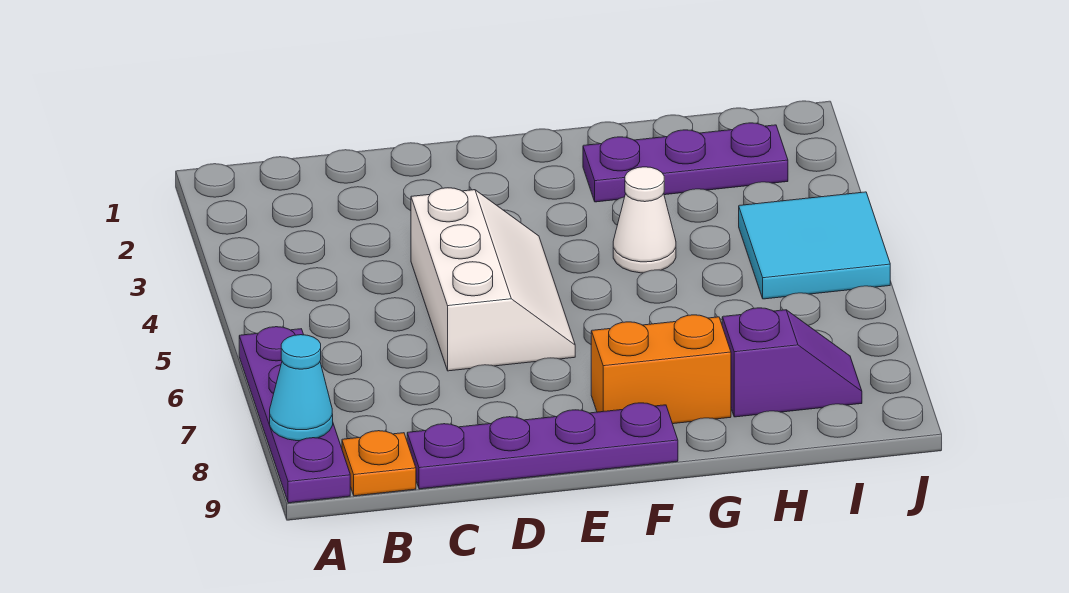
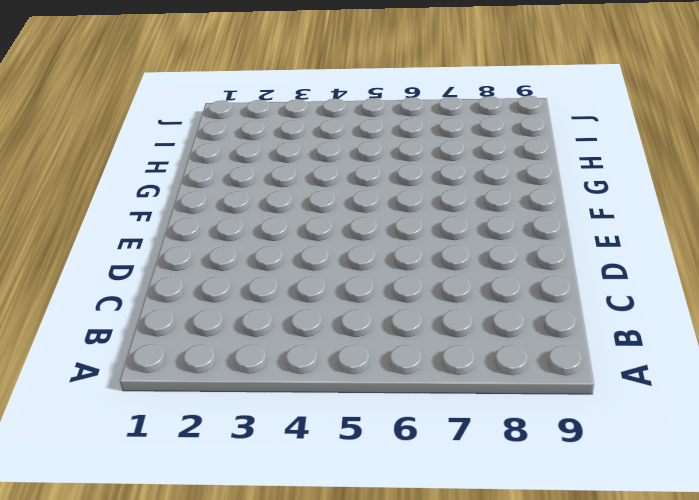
none -> purple 1x4 plate [239,327,350,503]
none -> orange 1x1 plate [342,431,416,496]

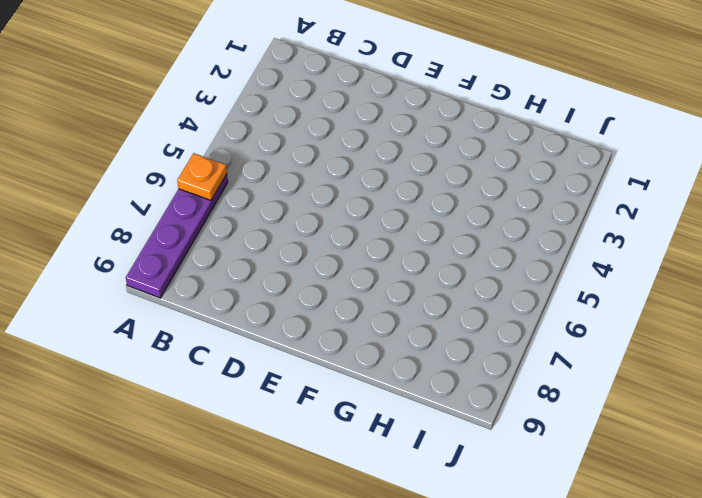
orange 1x1 plate [177,153,227,200] -> orange 1x1 plate moved to [342,431,416,496]
none -> purple 1x4 plate [407,403,678,489]
none -> white 2x3 slope [411,188,575,371]

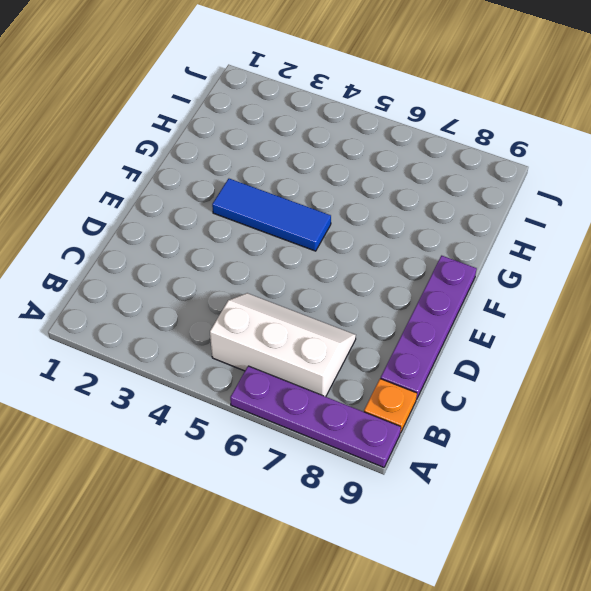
white 2x3 slope [210,293,356,397] -> white 2x3 slope moved to [411,188,575,371]
blue 1x3 tile [212,179,331,251] -> none
none -> orange 1x2 brick [591,315,731,424]
none -> purple 1x3 plate [583,123,788,202]

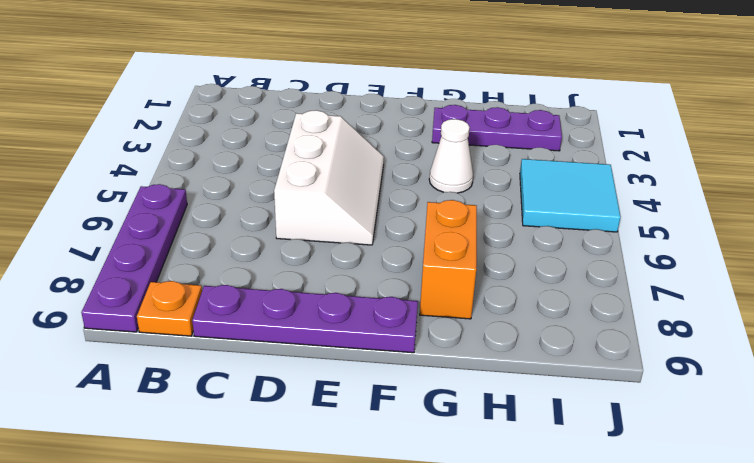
orange 1x2 brick [420,200,477,319] -> orange 1x2 brick turned to [591,315,731,424]
none -> purple 1x2 slope [722,308,862,417]
none -> cyan 1x1 cone [270,335,333,441]

